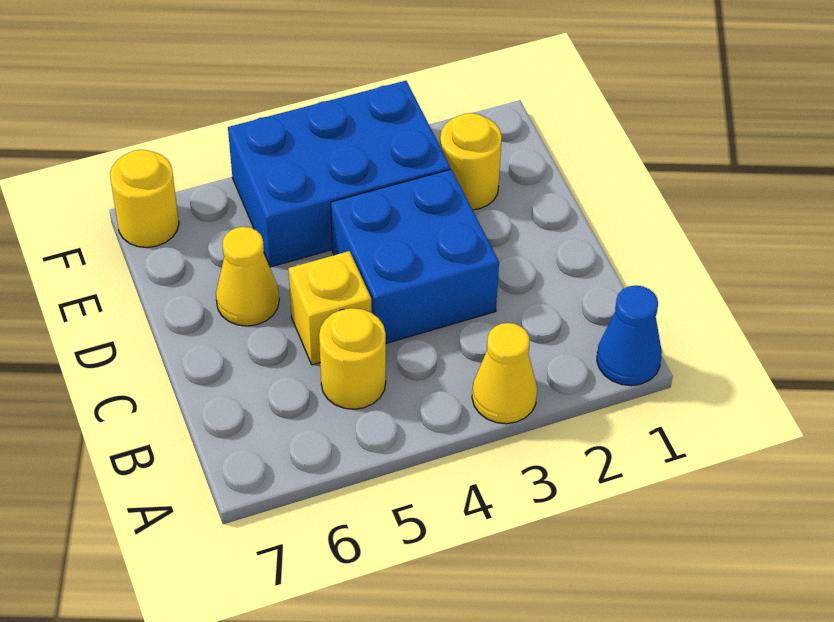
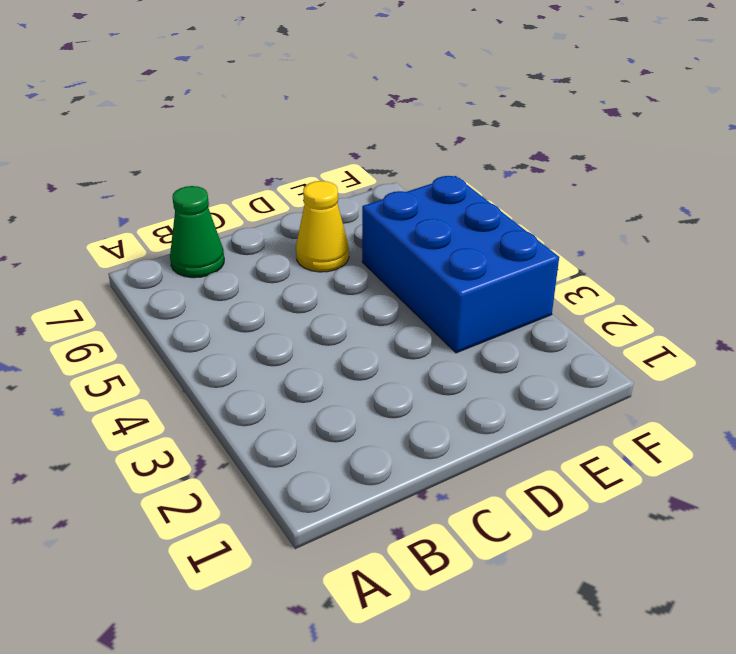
green 1x1 cone [170,186,224,278] -> none
none -> blue 1x1 cone [597,286,662,385]
none -> yellow 1x1 cone [472,323,537,424]

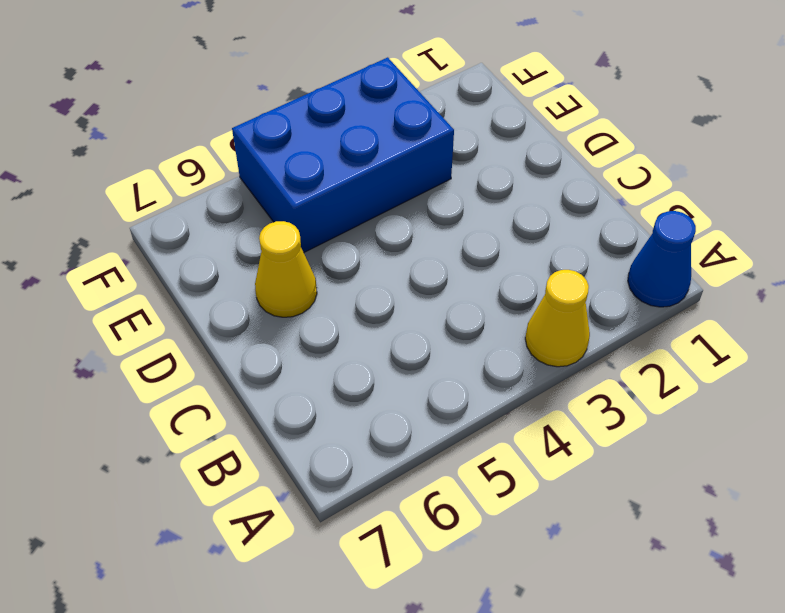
none -> yellow 1x1 round brick [319,308,386,409]
none -> blue 2x2 brick [331,169,499,343]

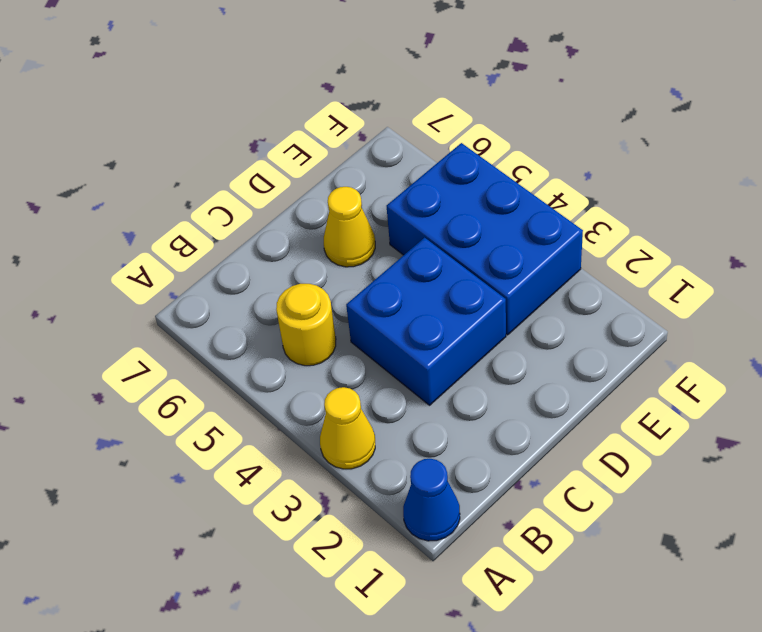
none -> yellow 1x1 brick [289,251,372,365]
none -> yellow 1x1 round brick [440,113,502,210]

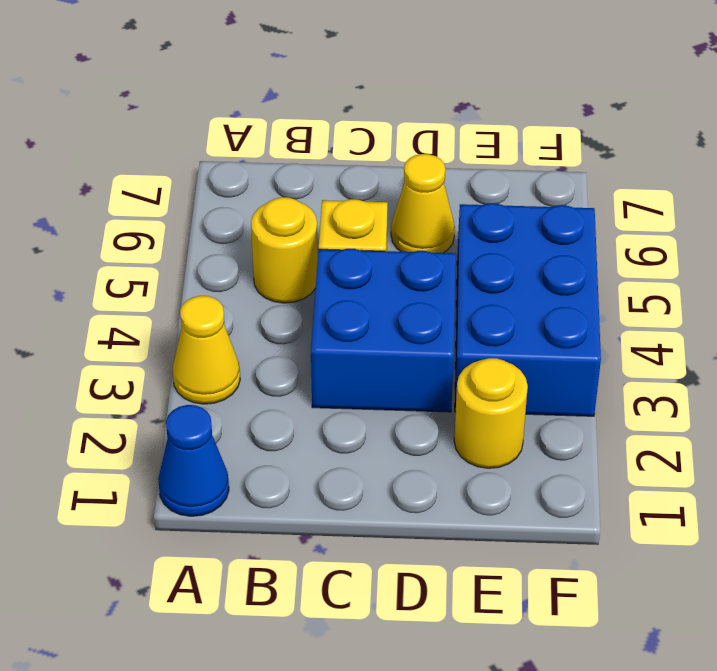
none -> yellow 1x1 round brick [110,150,179,248]

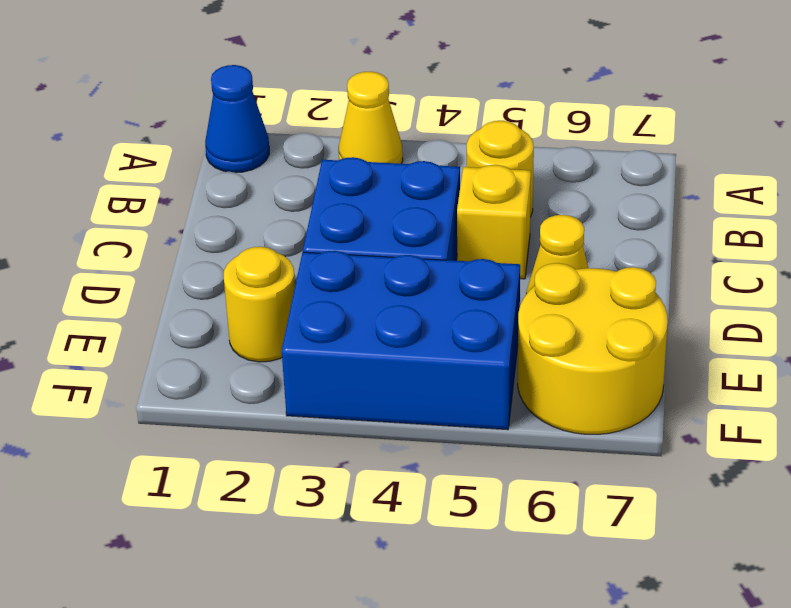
yellow 2x2 round brick [518,263,668,434] -> yellow 1x1 round brick [110,150,179,248]

